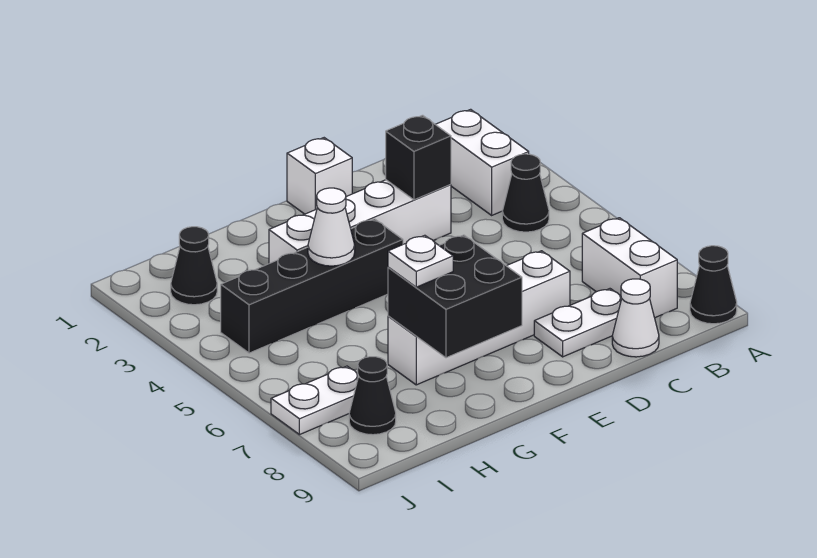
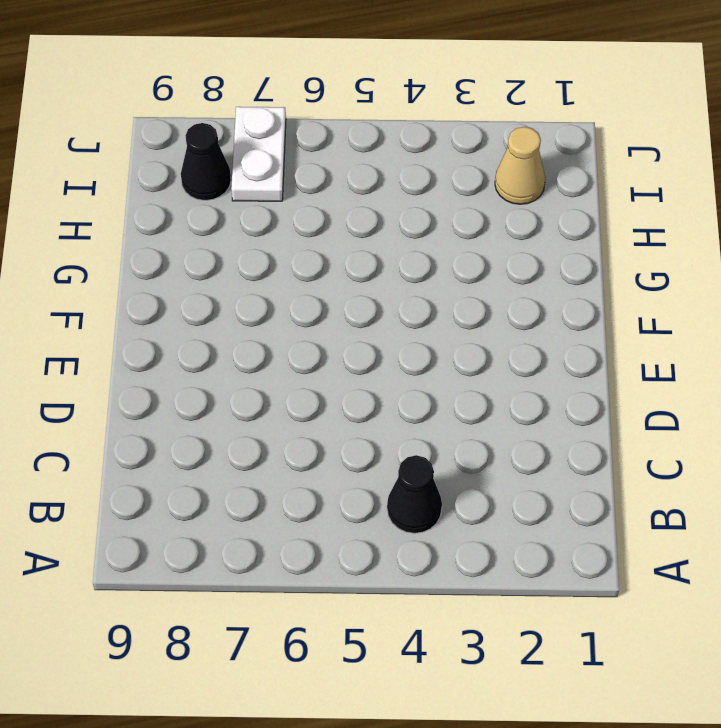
tan 1x1 cone [495,127,545,204] -> black 1x1 cone [171,227,217,305]
none -> black 1x1 cone [690,246,737,324]
none -> white 1x2 brick [435,109,529,215]
none -> white 1x2 brick [582,218,677,318]

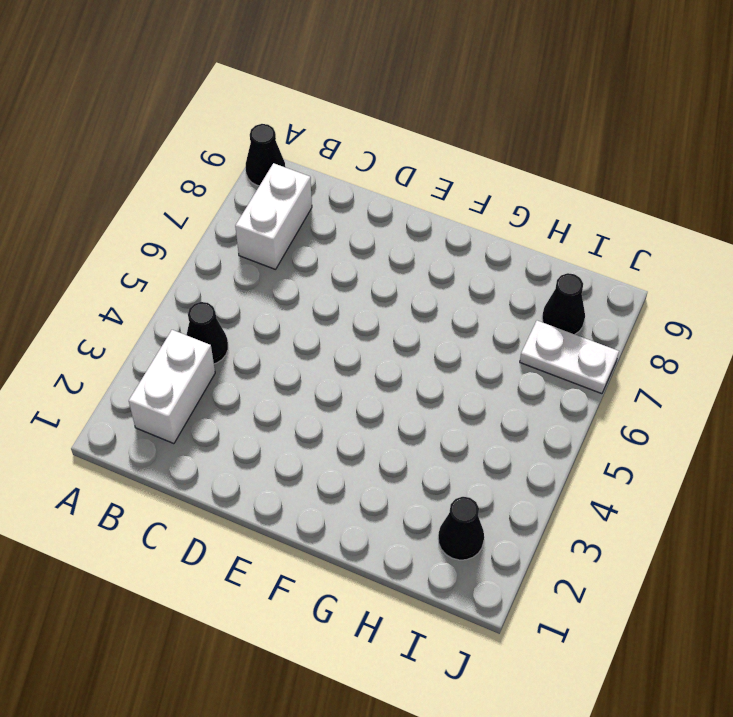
none -> white 1x2 plate [534,289,622,357]
none -> white 1x1 cone [612,279,659,357]
none -> white 1x4 brick [269,180,451,264]

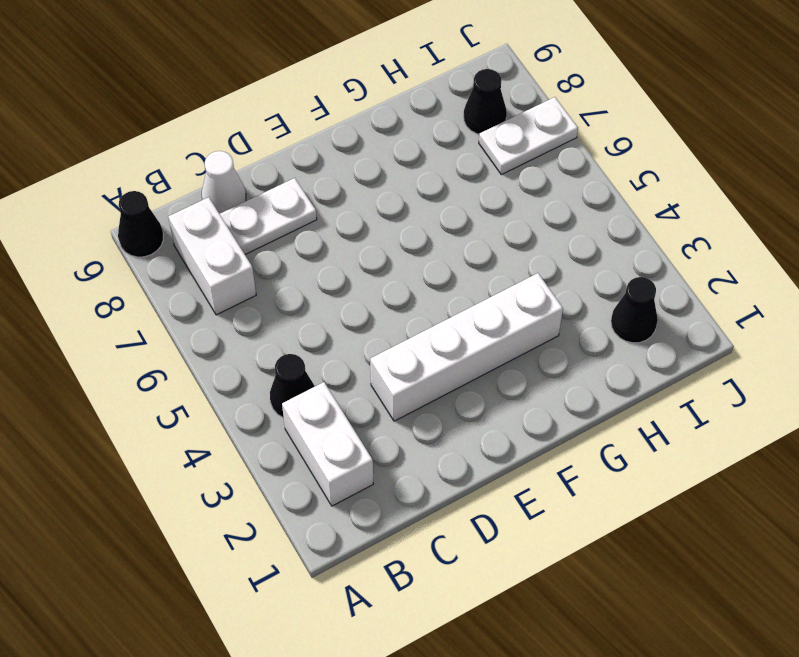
none -> white 1x4 brick [388,251,570,385]
none -> white 1x1 brick [287,138,352,214]
none -> black 1x4 brick [221,219,403,353]

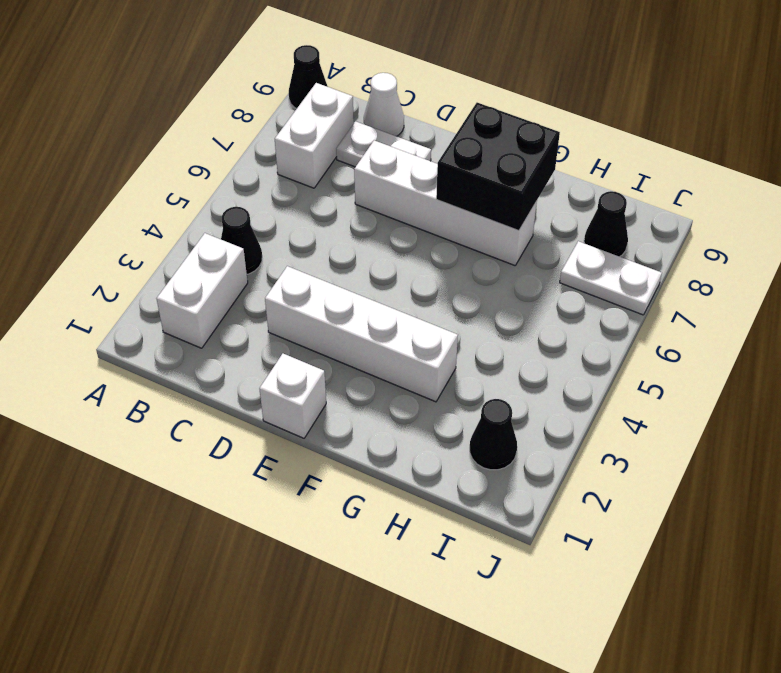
none -> black 1x4 brick [221,219,403,353]
none -> black 1x1 brick [386,115,451,200]
none -> white 1x1 cone [308,188,355,266]

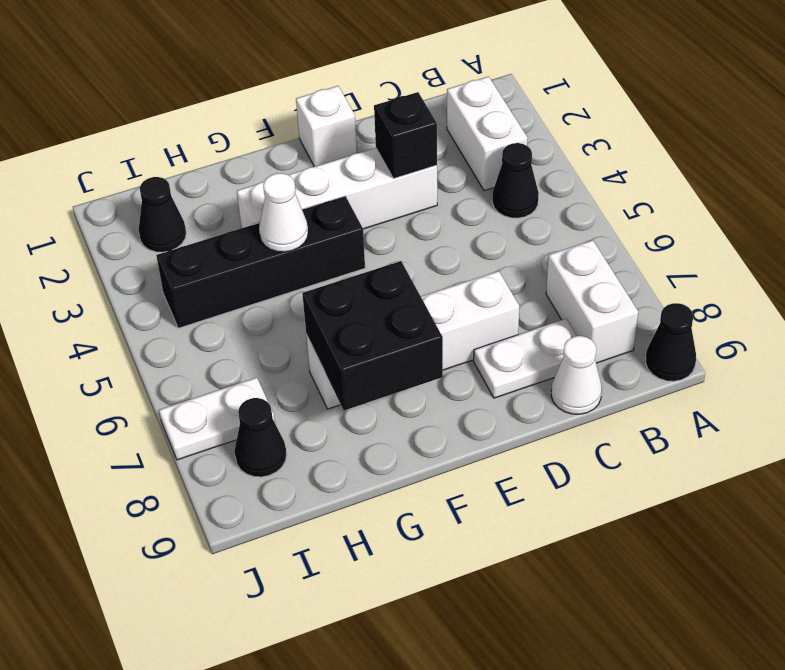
none -> white 1x1 plate [388,235,453,287]

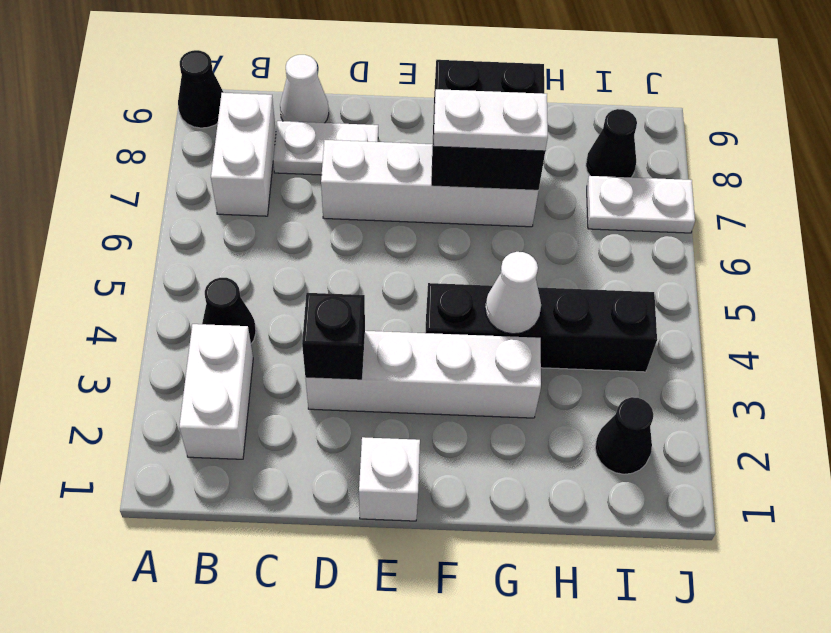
white 1x2 plate [433,89,548,151] -> white 1x1 plate [388,235,453,287]

